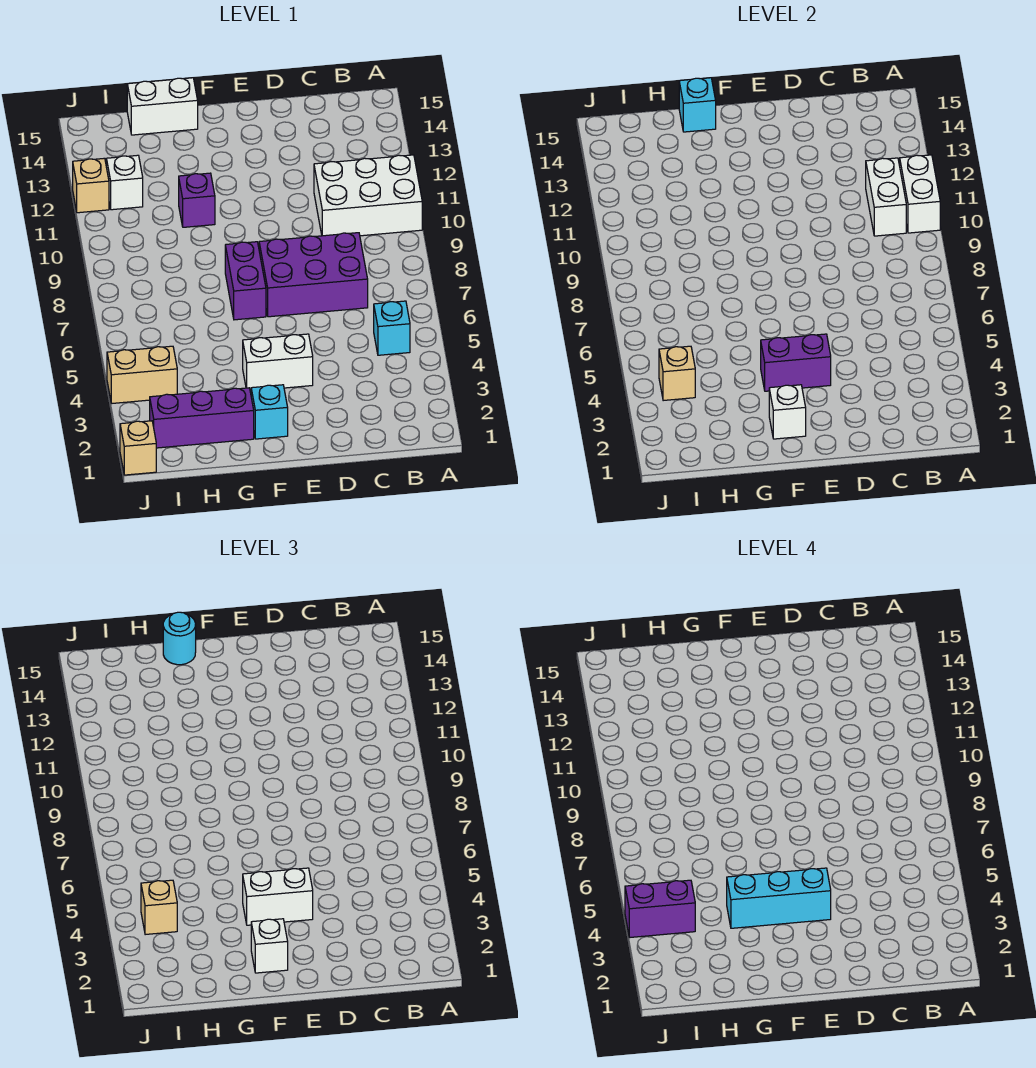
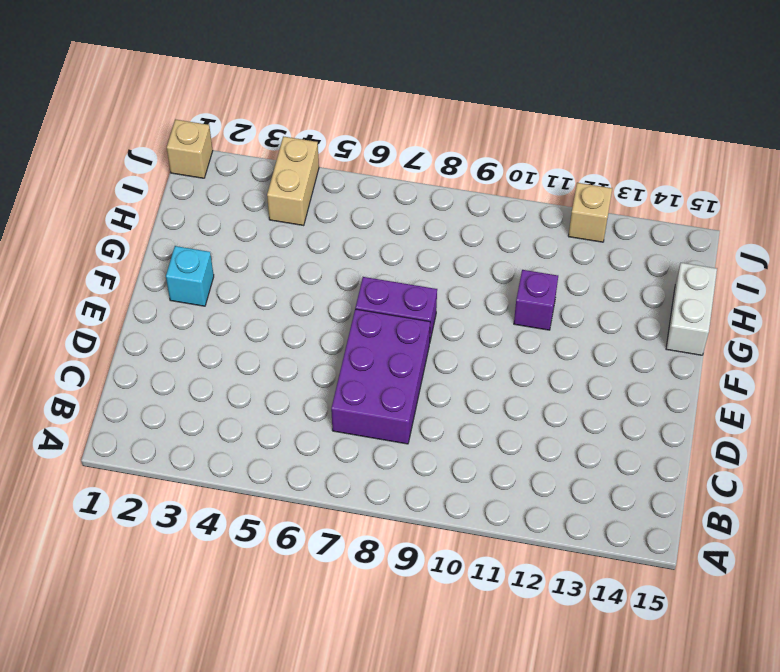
none -> white 2x3 brick [314,155,422,236]
none -> cyan 1x1 brick [374,301,410,355]
none -> white 1x2 brick [243,334,313,391]

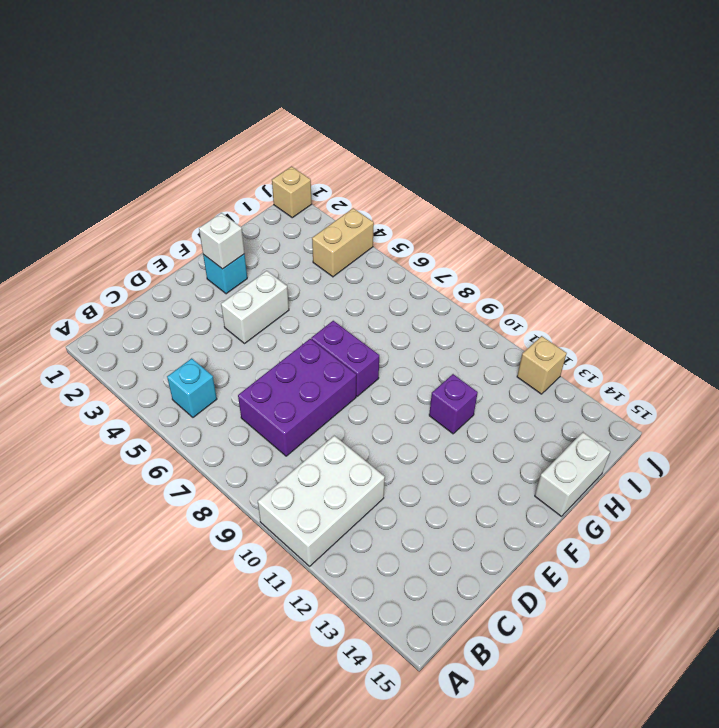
none -> purple 1x3 brick [150,388,254,448]
none -> white 1x1 brick [106,155,143,210]
none -> white 1x2 brick [900,155,940,233]

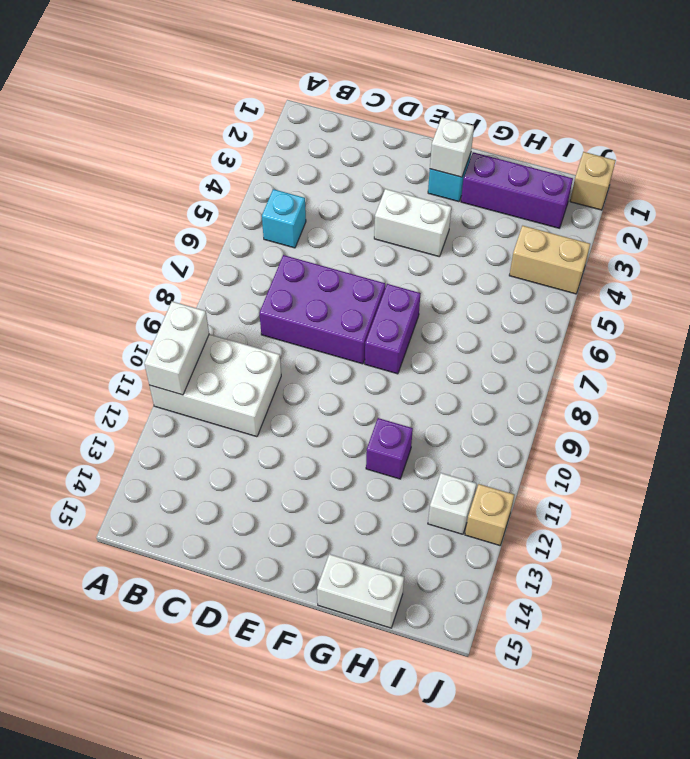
none -> white 1x2 brick [866,158,906,236]
none -> purple 1x2 brick [761,334,831,391]
none -> cyan 1x1 brick [679,78,716,132]

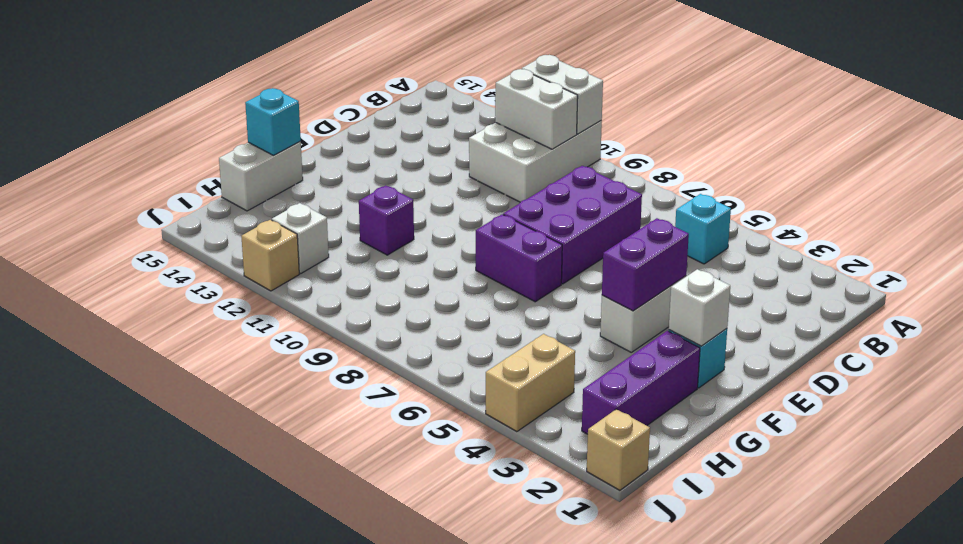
none -> tan 1x1 brick [659,346,695,401]
none -> white 1x2 brick [243,868,313,925]
none -> white 1x1 brick [251,919,288,973]

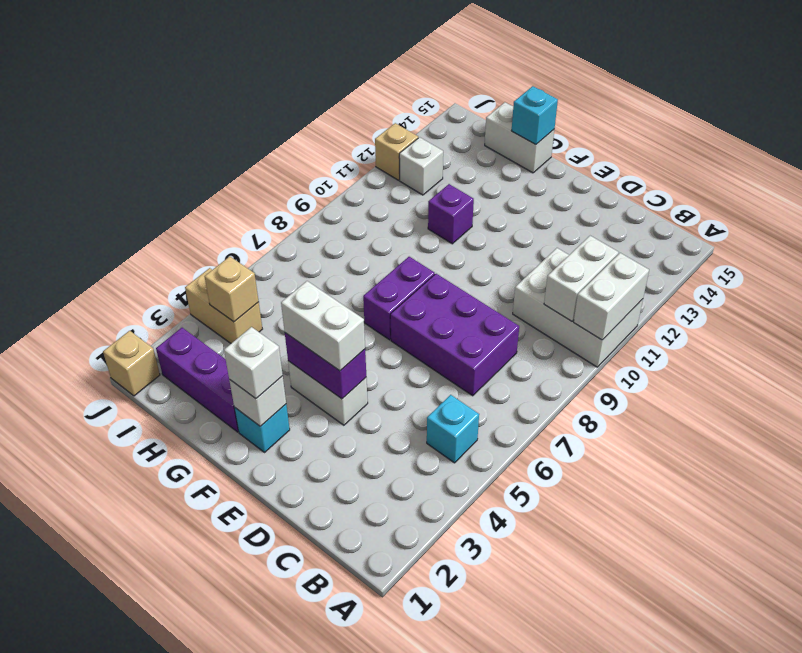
none -> cyan 1x1 round brick [163,612,196,665]
none -> tan 1x1 brick [141,880,177,935]
none -> cyan 1x3 brick [727,868,831,928]

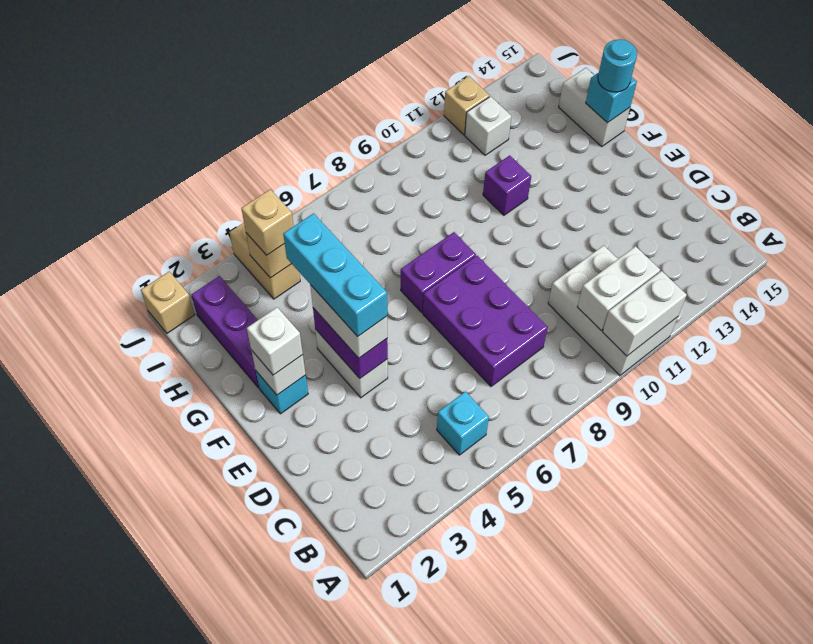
none -> purple 1x2 brick [625,880,695,937]

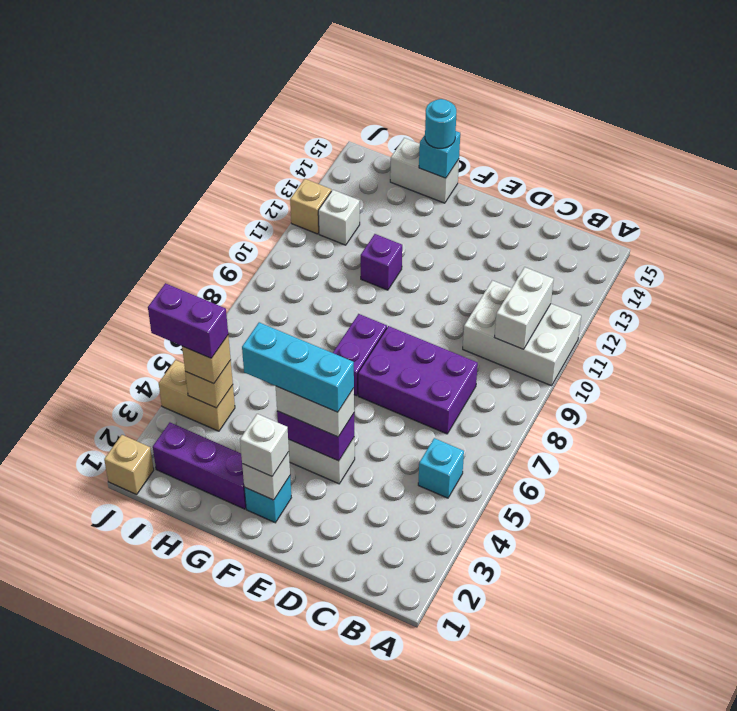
none -> white 1x2 brick [900,155,940,233]

